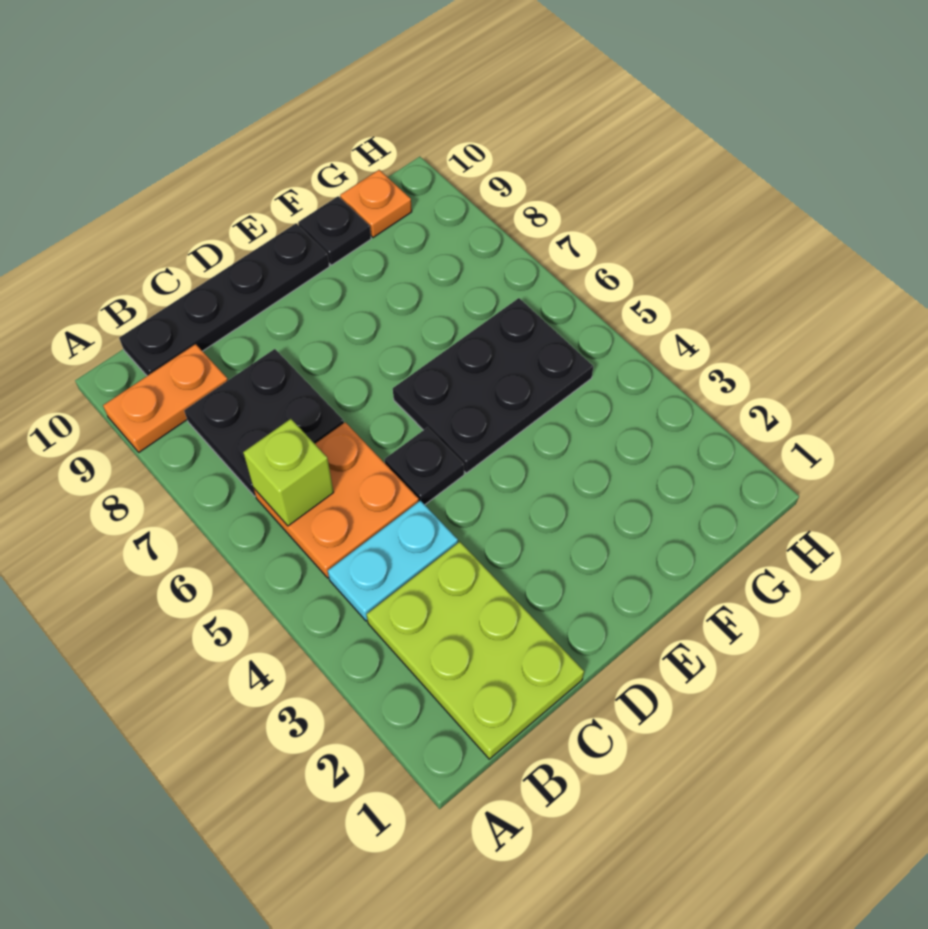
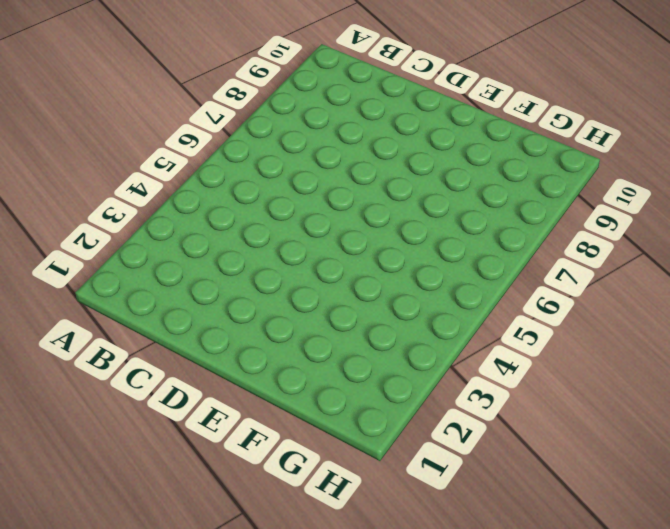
none -> orange 1x2 plate [103,344,228,452]
none -> lime 2x3 plate [367,542,584,759]

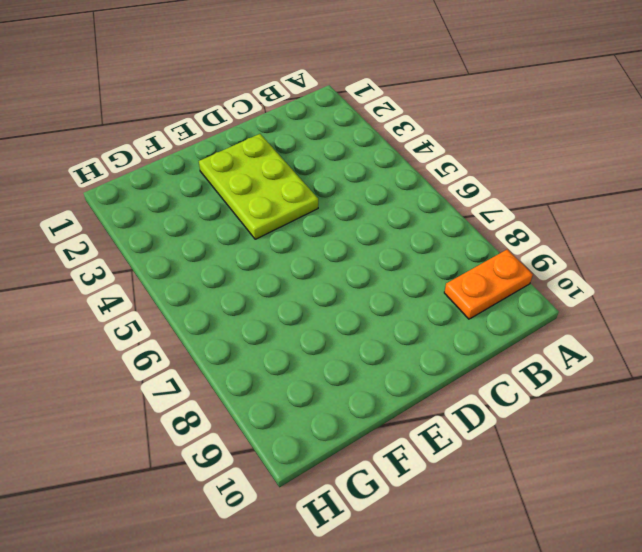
lime 2x3 plate [199,134,318,239] -> lime 2x3 plate moved to [367,542,584,759]
none -> cyan 1x2 plate [328,501,458,621]
none -> orange 2x2 plate [254,422,419,578]

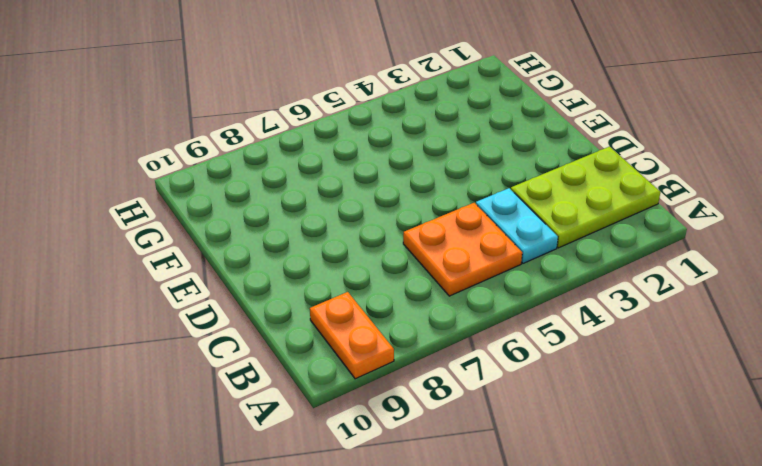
none -> black 2x2 plate [184,349,344,496]
none -> black 1x4 plate [119,224,329,376]

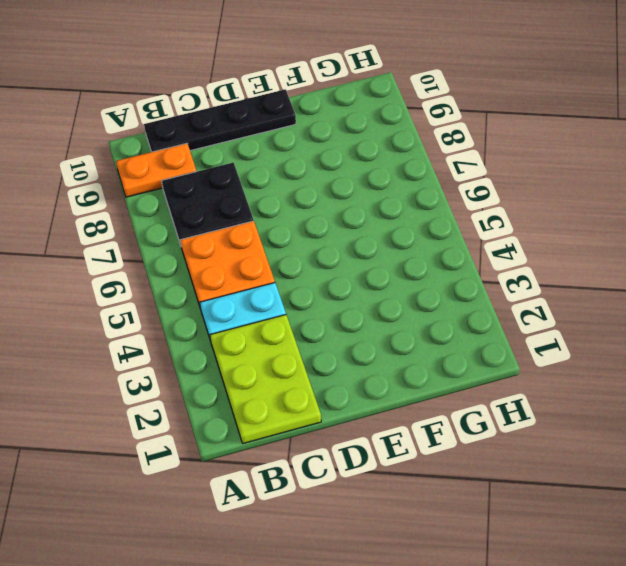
none -> black 1x1 plate [385,427,464,505]
none -> black 2x3 plate [393,298,593,473]

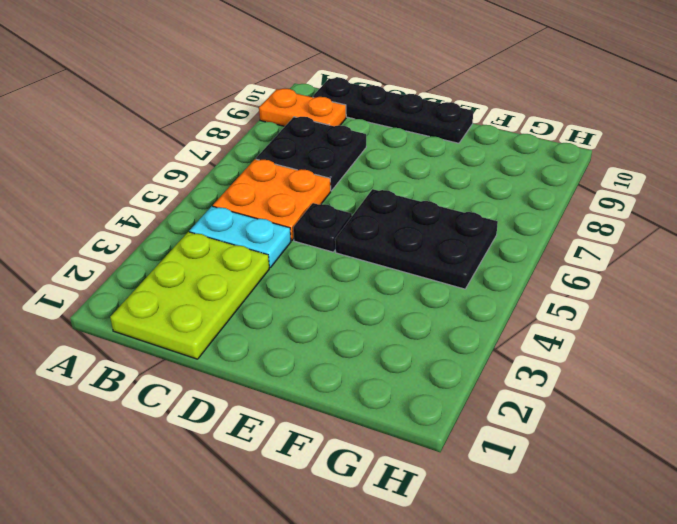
none -> black 1x1 plate [298,196,371,265]
none -> orange 1x1 plate [340,170,412,238]

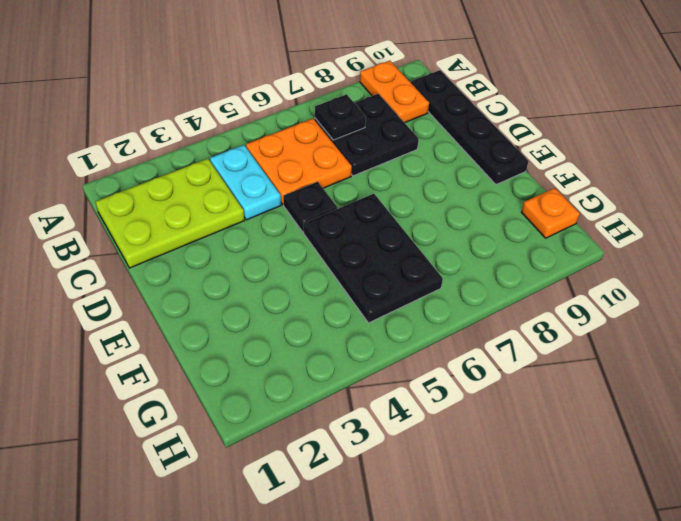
black 1x1 plate [315,94,366,140] -> black 1x1 plate moved to [298,196,371,265]
none -> lime 1x1 brick [243,419,334,526]

